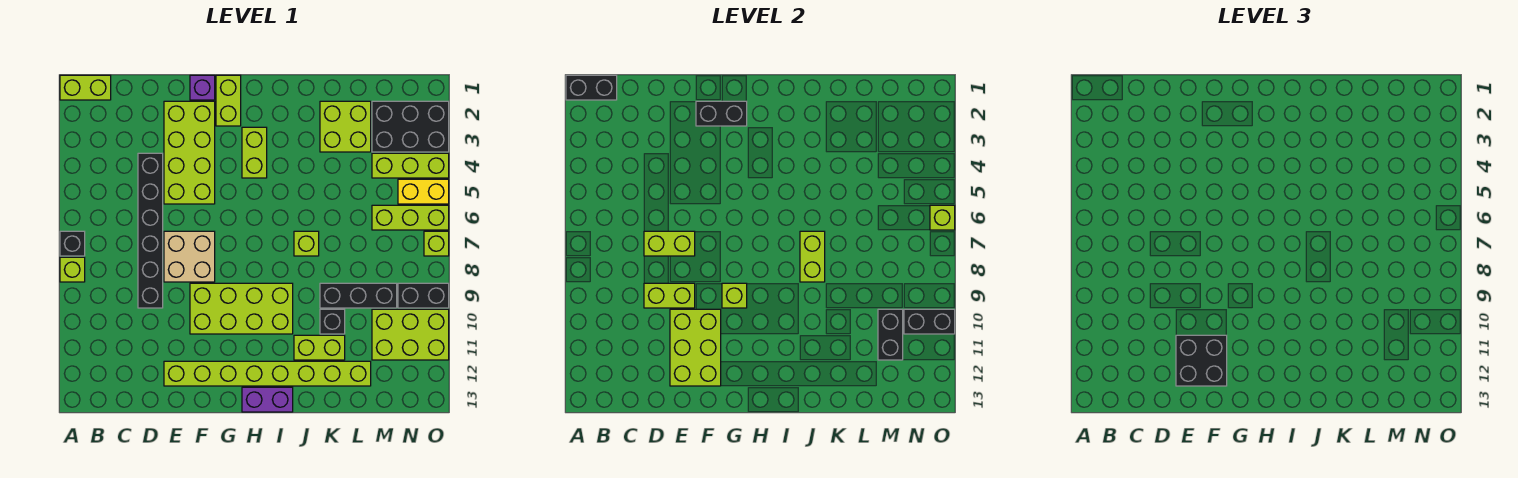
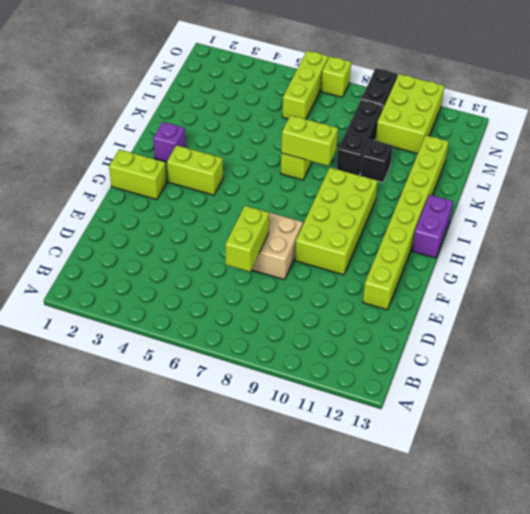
purple 1x1 brick [153,122,186,162] -> purple 1x1 brick moved to [190,75,215,100]
none -> lime 1x2 brick [60,75,111,100]
none -> black 1x1 brick [60,231,85,256]
none -> lime 1x1 brick [60,257,85,282]
none -> black 1x6 brick [138,153,163,308]

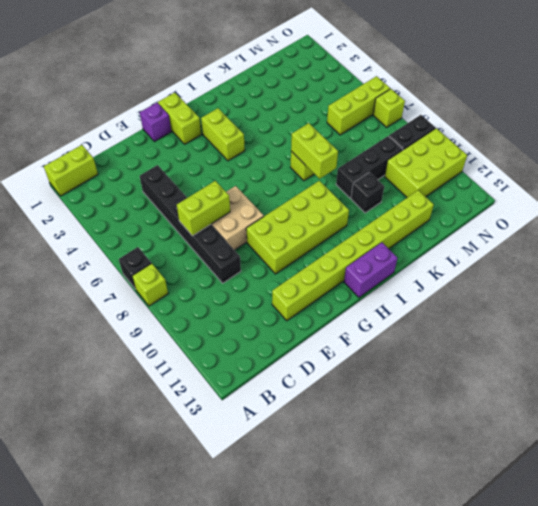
none -> lime 2x4 brick [164,101,215,204]
none -> lime 1x2 brick [294,335,345,360]
none -> lime 2x2 brick [320,101,371,152]
none -> black 2x3 brick [372,101,449,152]

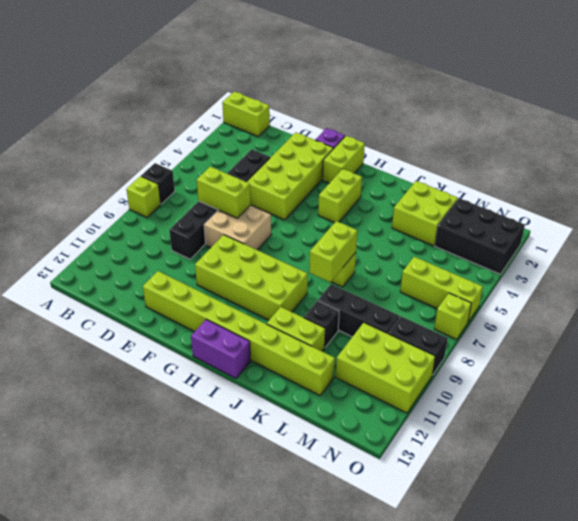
none -> lime 1x3 brick [372,153,449,178]
none -> yellow 1x2 brick [398,179,449,204]
none -> black 1x2 brick [566,75,617,100]
none -> lime 1x2 brick [644,283,695,308]

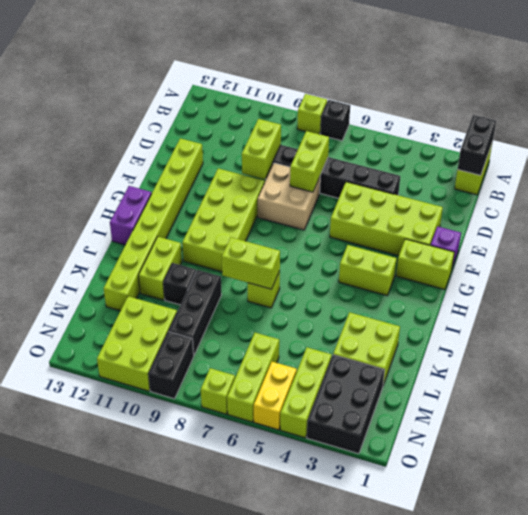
none -> lime 2x3 brick [670,309,721,386]
none -> black 1x2 brick [696,101,747,126]
none -> lime 1x1 brick [722,283,747,308]
none -> black 1x2 brick [878,309,903,360]

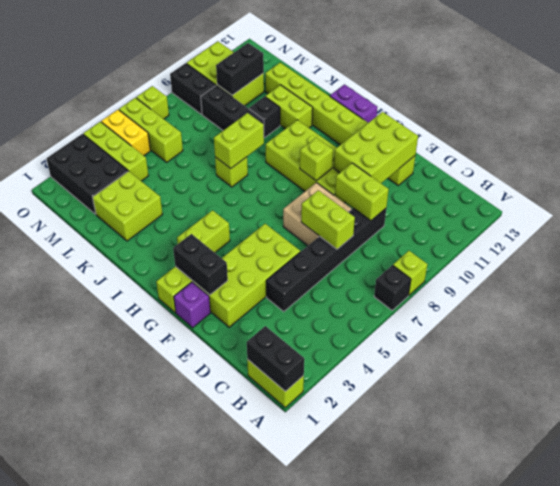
none -> black 1x2 brick [904,309,955,334]
none -> lime 1x1 brick [930,205,955,230]
none -> black 2x2 brick [1176,335,1227,386]

